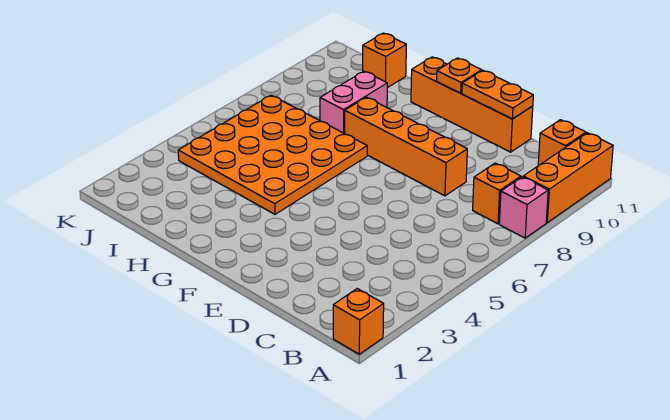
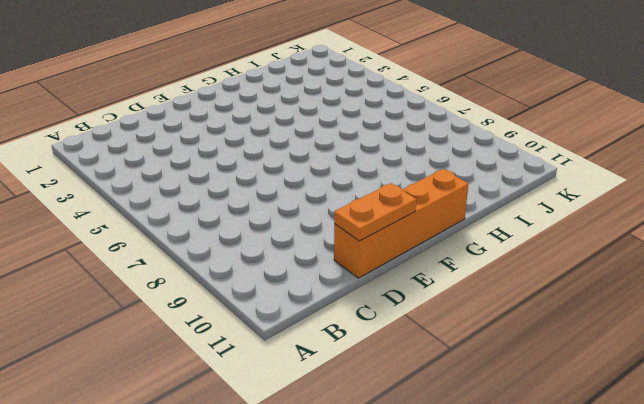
none -> orange 1x1 brick [333,289,384,354]
none -> pink 1x1 brick [499,177,548,238]
none -> orange 1x3 brick [523,133,613,222]

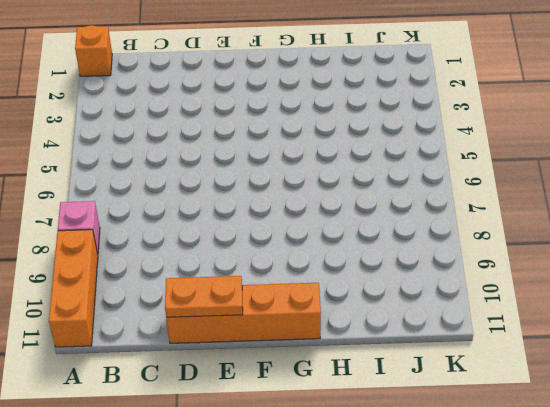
none -> orange 1x1 brick [473,163,521,224]
none -> orange 1x1 brick [538,120,586,166]
none -> orange 1x4 brick [345,97,467,196]

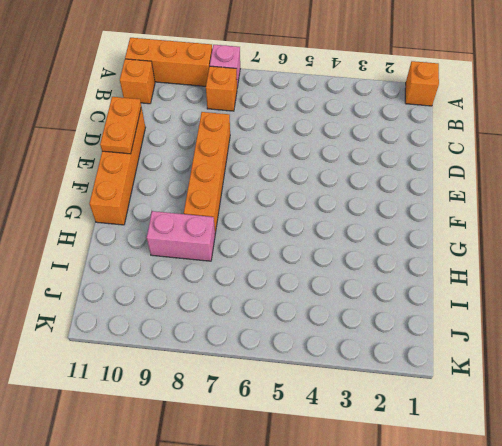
none -> orange 4x4 plate [178,95,367,214]
none -> orange 1x1 brick [362,33,406,88]
none -> orange 1x1 plate [437,58,482,93]

